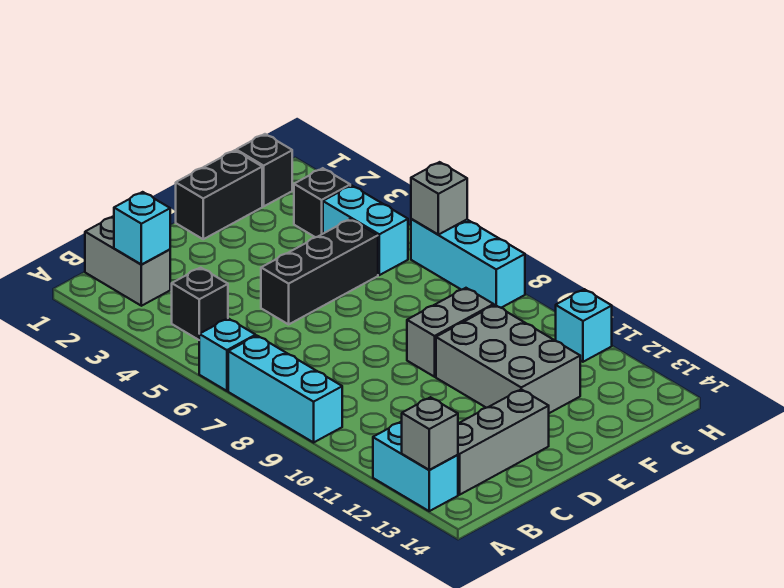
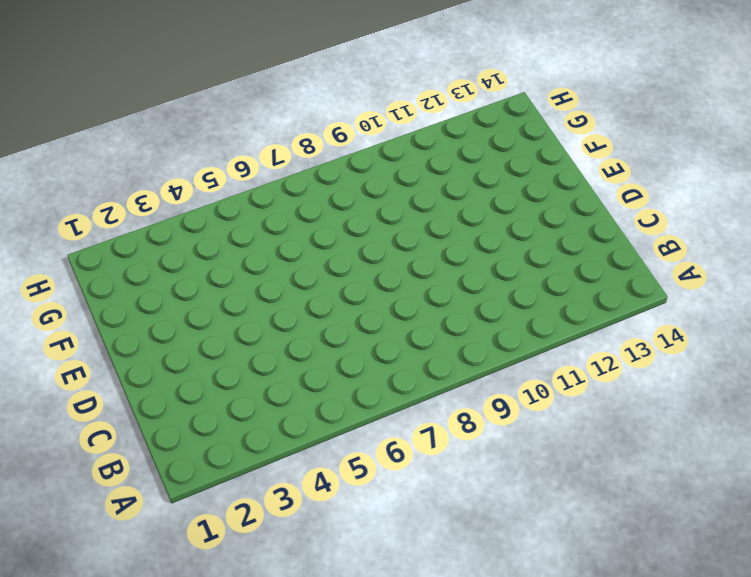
none -> cyan 1x1 brick [199,318,256,391]
none -> cyan 1x3 brick [228,336,342,442]
none -> cyan 1x2 brick [373,421,458,511]

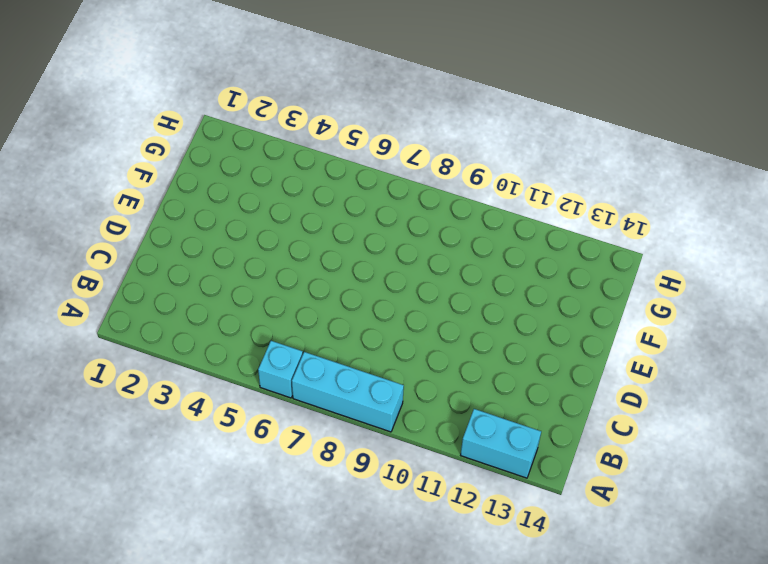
none -> grey 1x2 brick [85,216,170,306]
none -> black 1x1 brick [172,268,228,340]
none -> grey 1x3 brick [458,389,549,495]

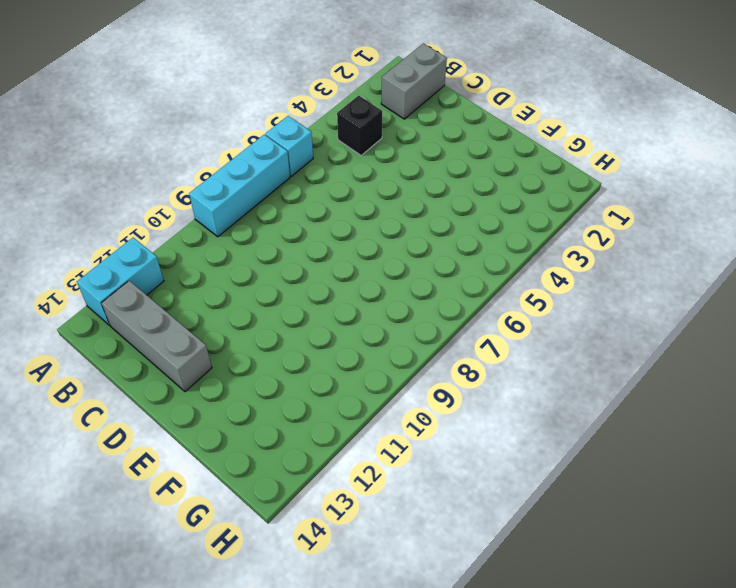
none -> black 1x3 brick [261,219,378,324]
none -> black 1x2 brick [176,150,262,239]
none -> grey 1x2 brick [407,288,494,377]

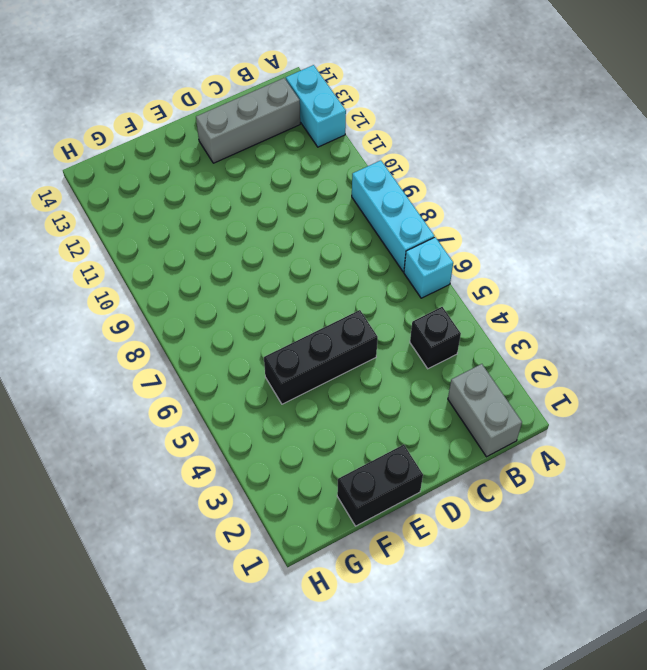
none -> grey 1x2 brick [407,288,494,377]
none -> grey 2x3 brick [436,305,580,413]
none -> black 1x1 brick [236,134,292,206]

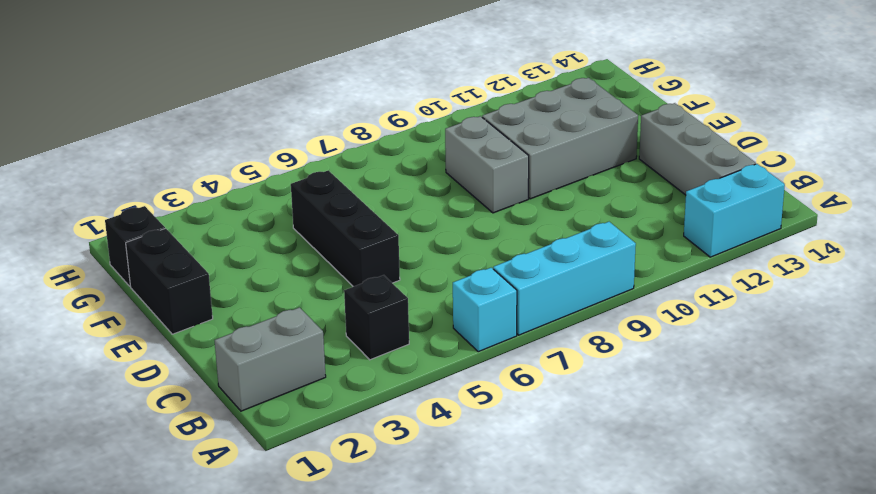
none -> black 1x1 brick [294,168,350,237]
none -> cyan 1x2 brick [323,185,408,275]
none -> cyan 1x3 brick [411,219,525,308]

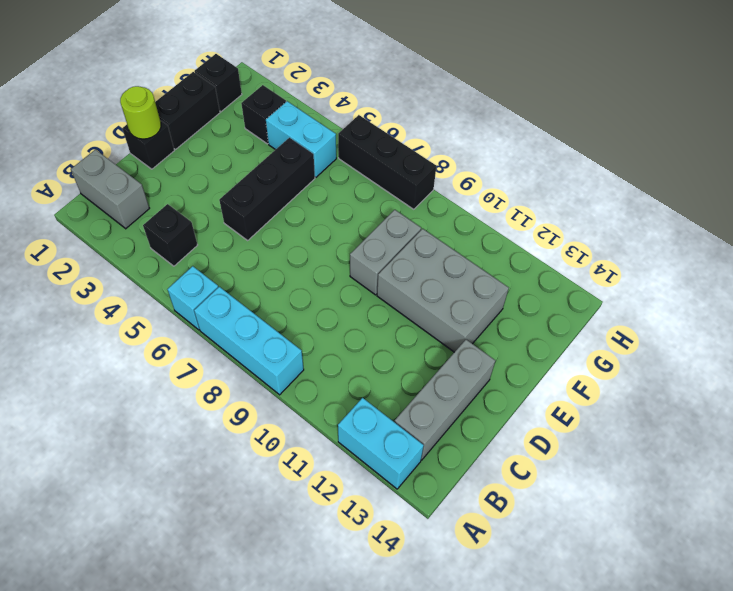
black 1x1 brick [122,120,174,169] -> none
lime 1x1 round brick [120,86,161,139] -> none
black 1x3 brick [338,115,436,209] -> cyan 1x3 brick [411,219,525,308]
none -> cyan 1x1 brick [556,289,612,362]
none -> grey 1x1 brick [402,397,458,470]
none -> cyan 1x1 brick [114,192,170,265]

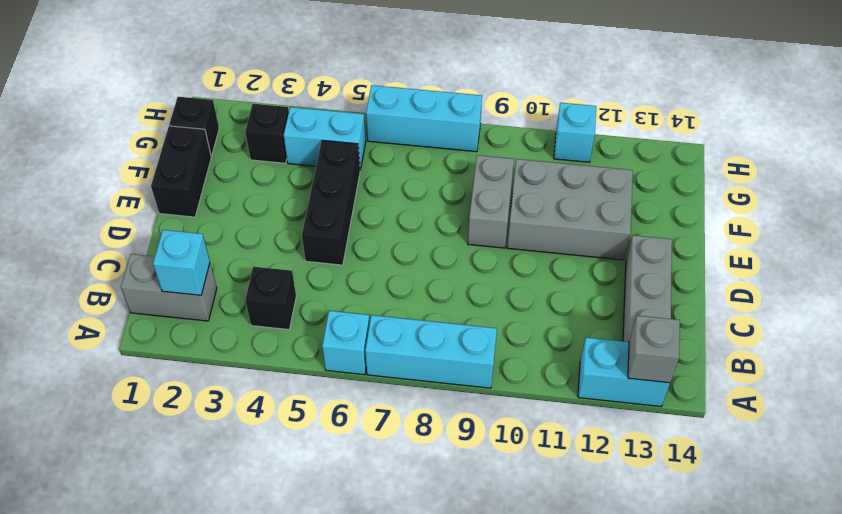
none -> grey 1x1 brick [411,162,467,235]

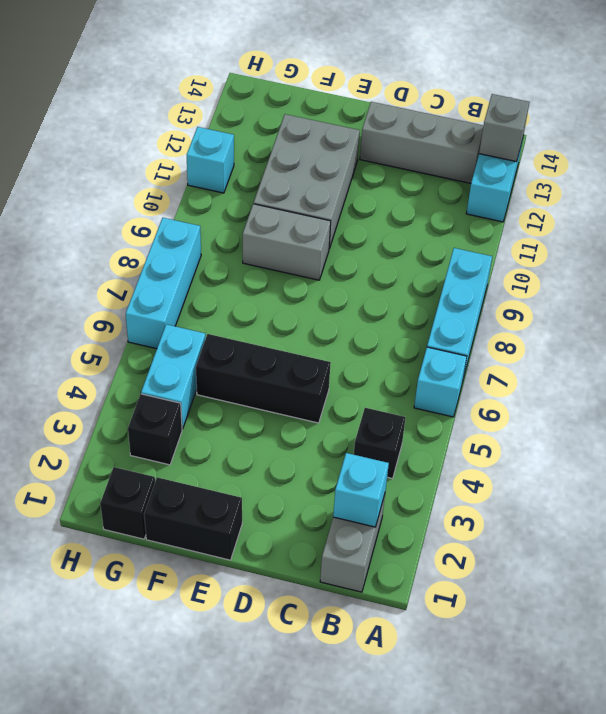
none -> grey 1x1 brick [411,162,467,235]

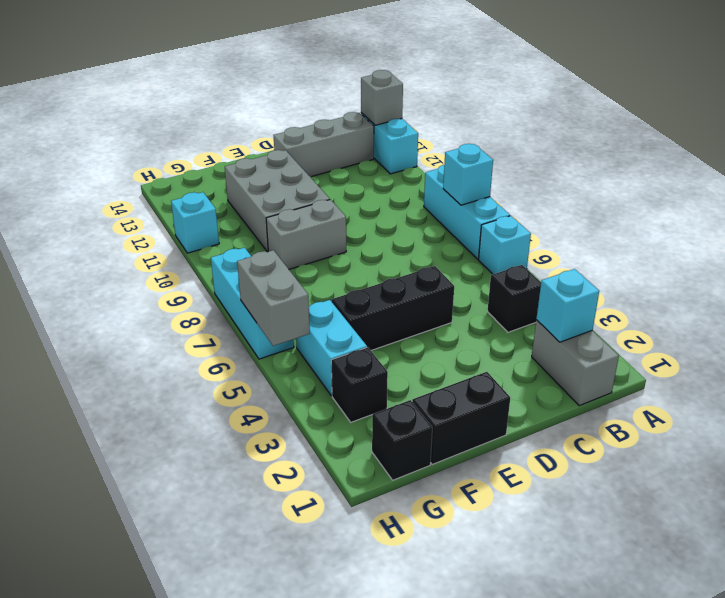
cyan 1x1 brick [443,144,493,205] -> none
grey 1x2 brick [237,250,310,346] -> grey 1x1 brick [411,162,467,235]

